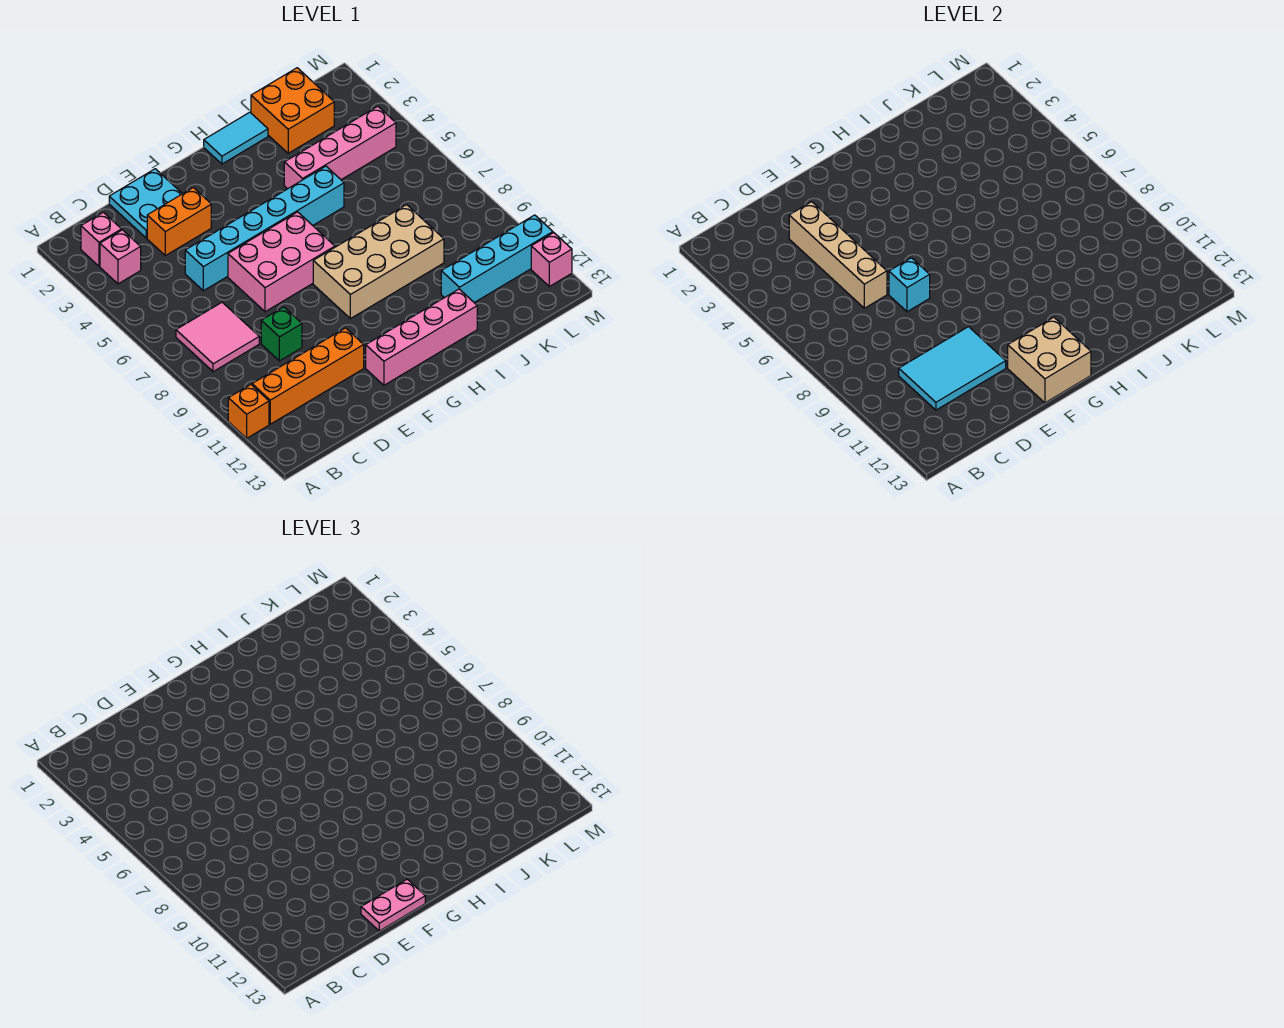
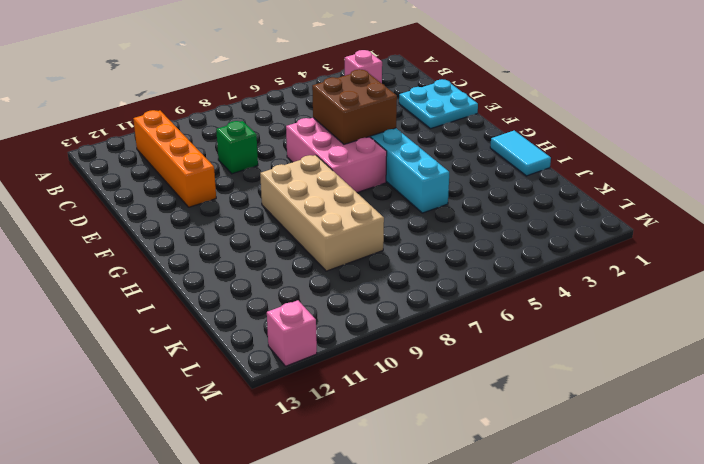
brown 2x2 brick [312,69,397,144] -> none
none -> orange 1x1 brick [228,385,269,438]
none -> pink 1x1 brick [81,212,122,266]
none -> pink 2x2 tile [176,302,259,372]

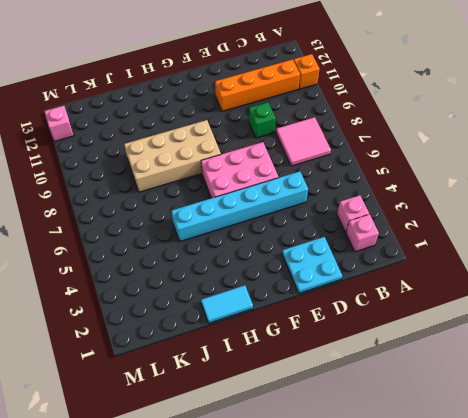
none -> orange 1x2 brick [147,188,211,256]
none -> pink 1x4 brick [366,289,477,385]
none -> pink 1x4 brick [284,106,396,189]

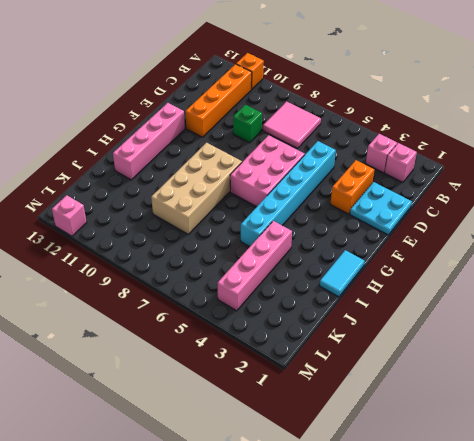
none -> orange 2x2 brick [251,68,334,153]
none -> cyan 1x4 brick [441,215,553,303]
none -> cyan 2x3 tile [899,327,1006,410]

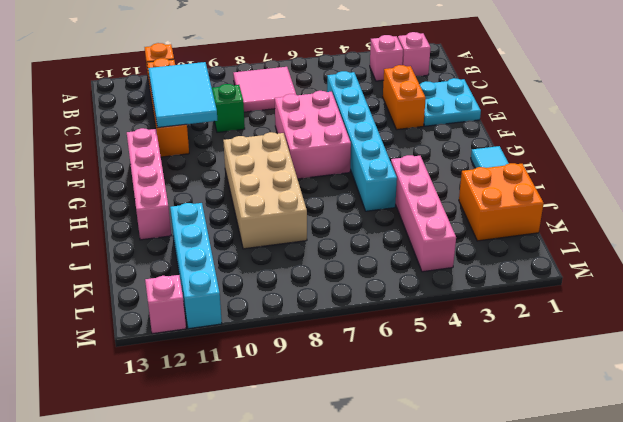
none -> tan 1x4 brick [789,202,887,308]
none -> cyan 1x1 brick [889,258,930,312]
none -> tan 2x2 brick [1008,317,1091,403]

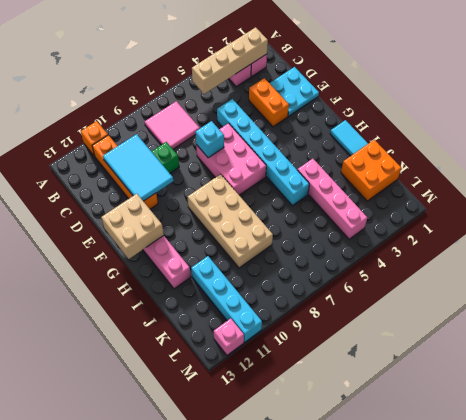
tan 1x4 brick [192,27,268,94] -> tan 1x4 brick moved to [789,202,887,308]
none -> pink 1x2 plate [361,879,425,931]

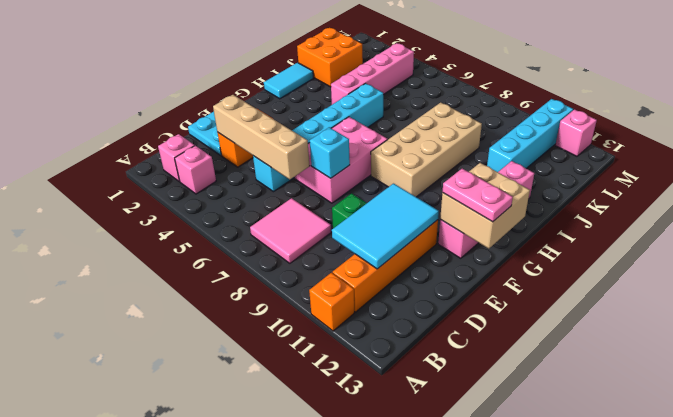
pink 1x2 plate [443,169,513,222] -> pink 1x2 plate turned to [361,879,425,931]

